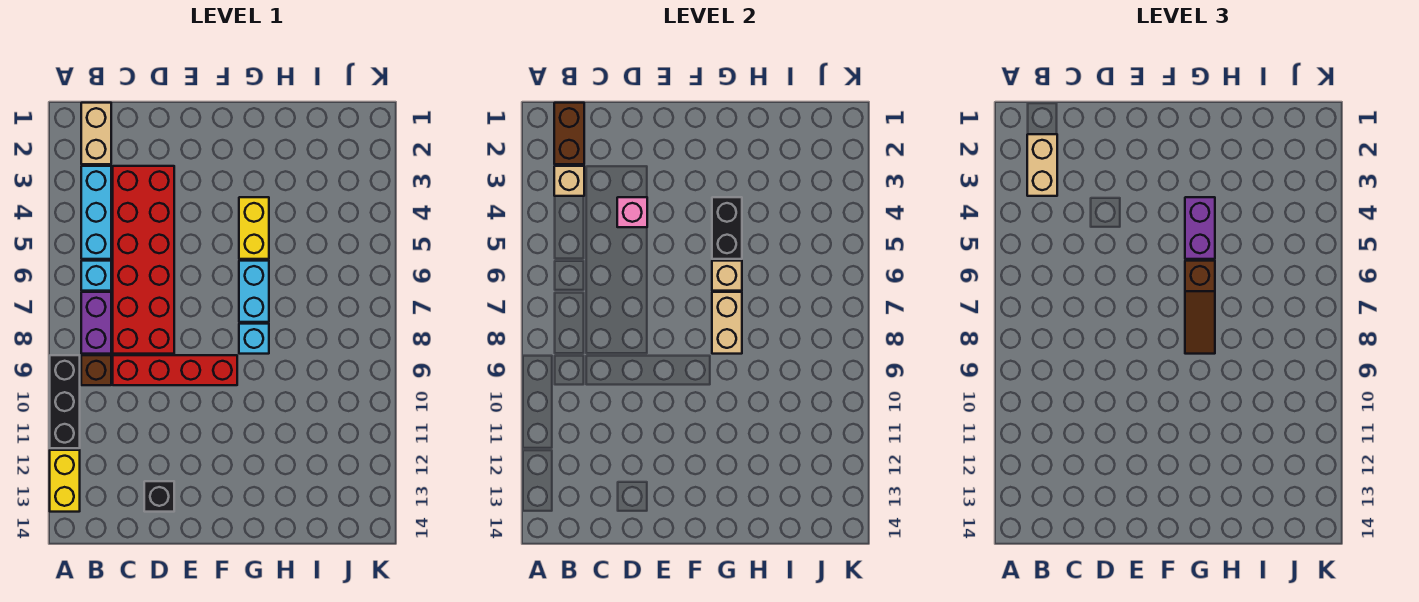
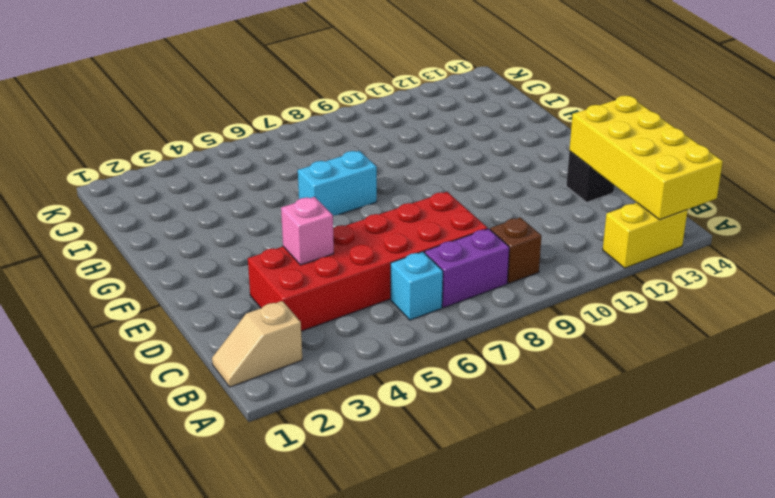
yellow 2x4 brick [569,96,723,220] -> none
tan 1x2 slope [212,301,302,387] -> tan 1x2 brick [81,103,111,164]
none -> black 1x3 brick [50,355,80,448]
none -> cyan 1x3 brick [81,166,111,259]
none -> red 1x4 brick [113,355,237,385]

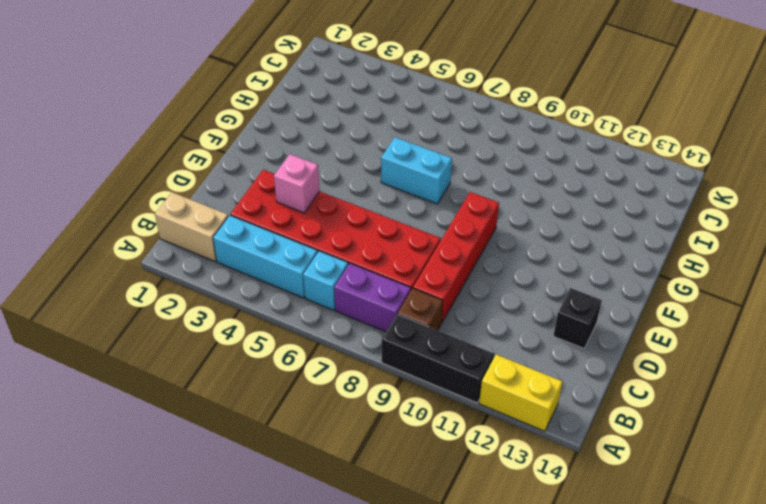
none -> yellow 1x2 brick [239,197,269,259]
none -> cyan 1x1 brick [239,324,269,354]
none -> brown 1x2 brick [554,103,584,164]

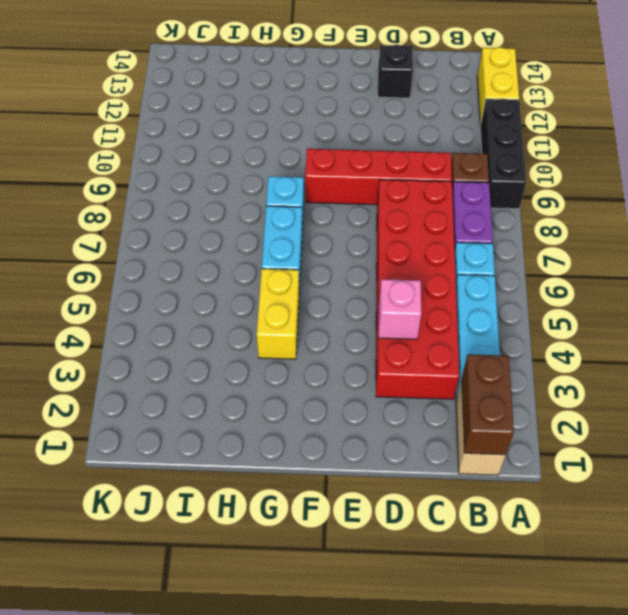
none -> tan 1x1 brick [554,166,584,196]
none -> black 1x2 brick [712,197,742,259]
none -> tan 1x1 brick [712,261,742,291]

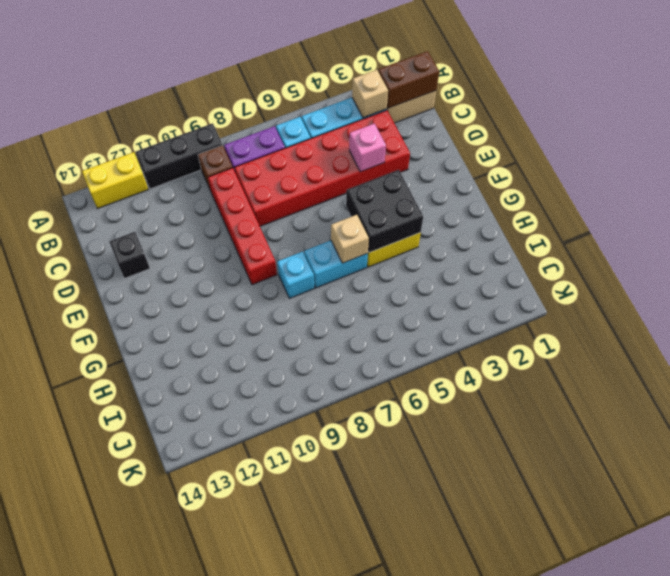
black 2x2 brick [346,170,423,253] -> black 1x2 brick [712,197,742,259]
none -> tan 1x2 brick [712,292,742,354]
none -> tan 1x2 brick [1027,134,1057,196]
none -> purple 1x2 brick [1185,197,1215,259]

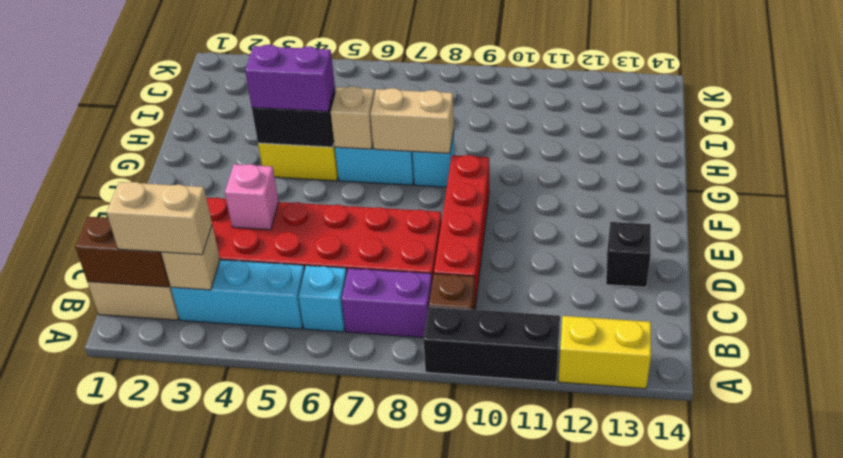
none -> brown 1x3 slope [1185,261,1215,354]

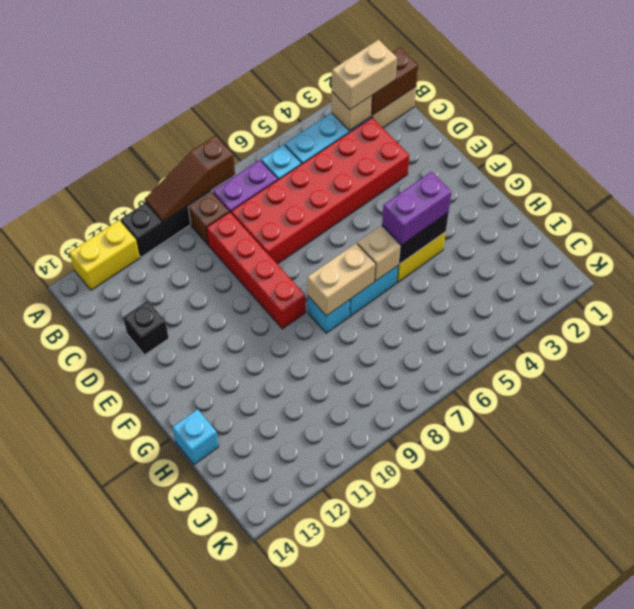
brown 1x3 slope [145,135,235,222] -> brown 1x3 slope moved to [1185,261,1215,354]
cyan 1x1 brick [172,409,219,464] -> none
none -> pink 1x1 brick [617,197,647,227]

